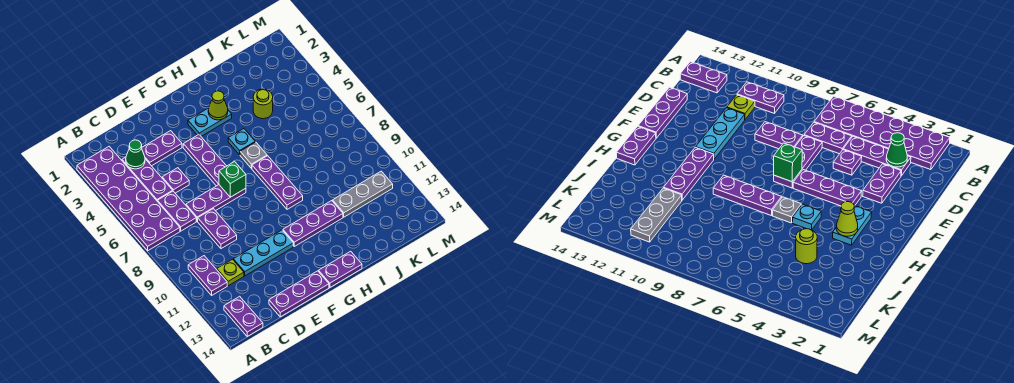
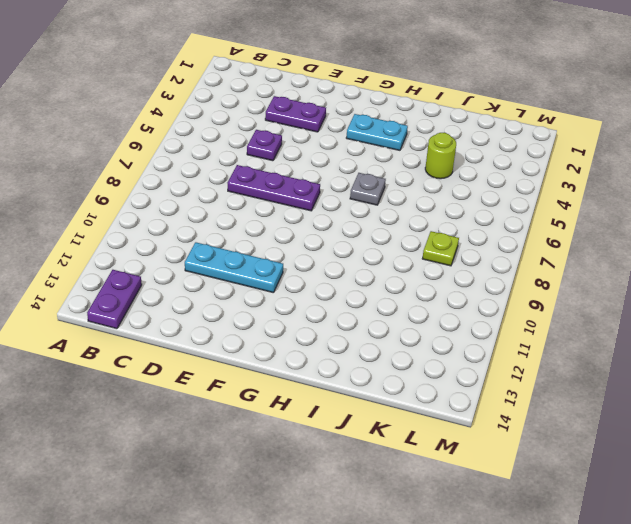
lime 1x1 plate [422,231,459,266] -> lime 1x1 plate moved to [217,259,244,286]
none -> purple 2x6 plate [77,146,180,251]
none -> purple 1x2 plate [188,256,227,295]
none -> purple 1x3 plate [122,157,173,202]

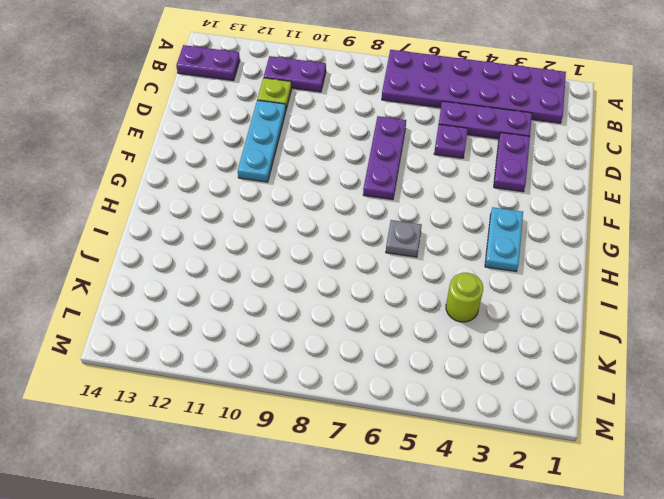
none -> purple 1x2 plate [158,191,196,231]
none -> purple 1x2 plate [198,209,237,249]
none -> purple 1x3 plate [269,271,329,317]

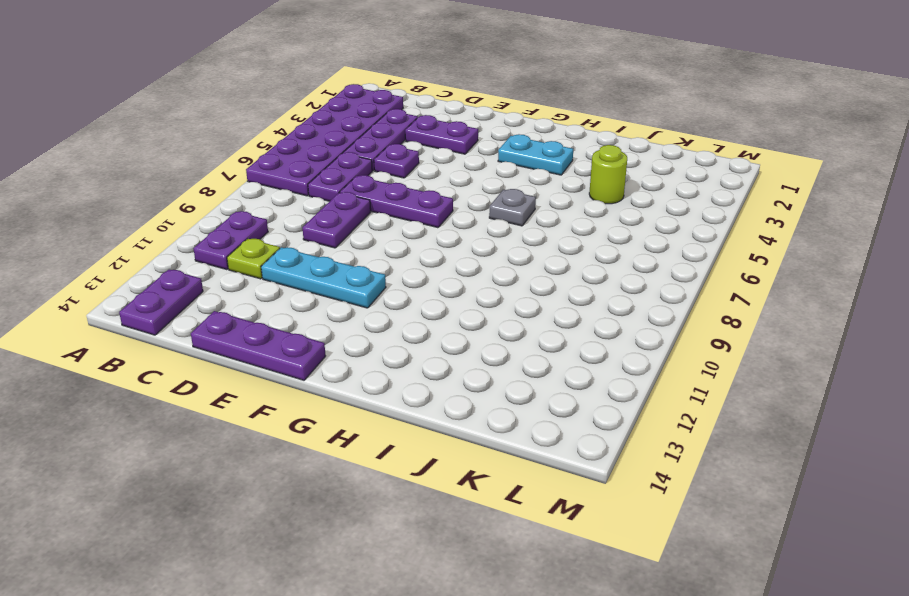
none -> purple 1x3 plate [183,135,226,186]
none -> purple 1x3 plate [283,201,343,246]
none -> purple 1x2 plate [319,251,362,287]

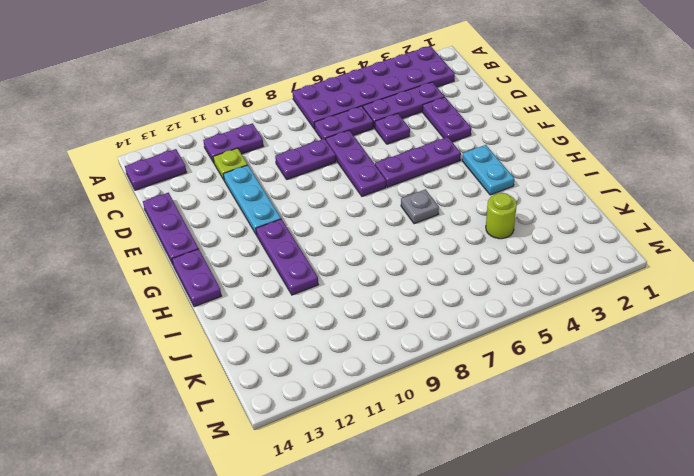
none -> cyan 1x1 plate [228,129,255,155]
none -> purple 1x3 plate [252,156,303,209]
none -> grey 1x3 plate [333,171,393,217]

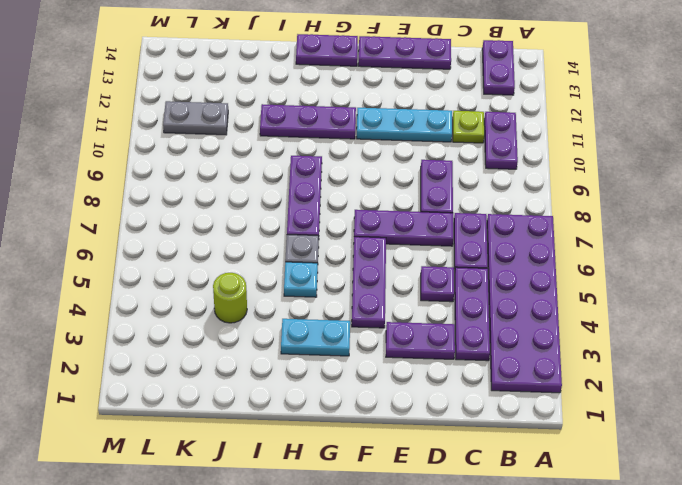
grey 1x2 plate [163,101,228,135] -> grey 1x3 plate [333,171,393,217]
none -> green 1x1 cone [126,140,145,169]
none -> green 1x1 brick [219,162,246,197]
none -> lime 1x1 cone [208,91,228,120]

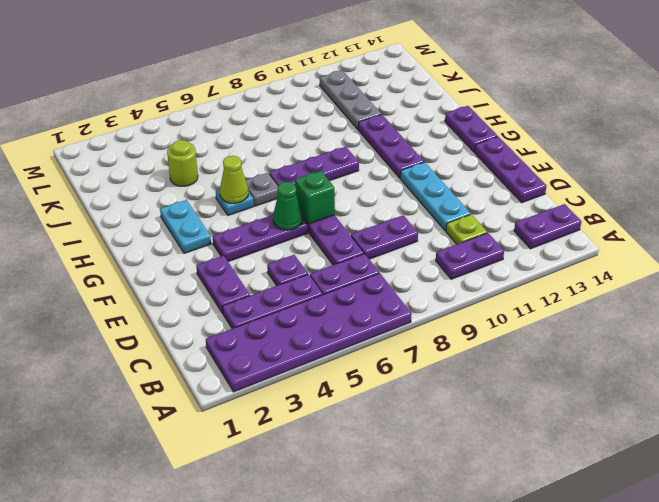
green 1x1 cone [273,182,302,230] -> green 1x1 cone moved to [126,140,145,169]
lime 1x1 cone [220,156,248,203] -> lime 1x1 cone moved to [208,91,228,120]

